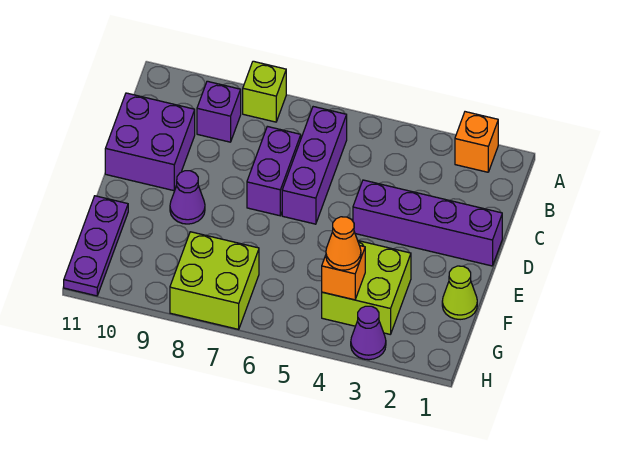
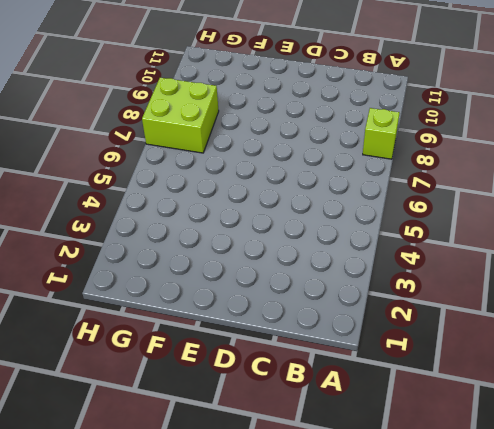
none -> orange 1x1 brick [455,112,498,172]
none -> purple 1x3 brick [282,107,347,224]
none -> purple 1x1 brick [197,81,241,142]

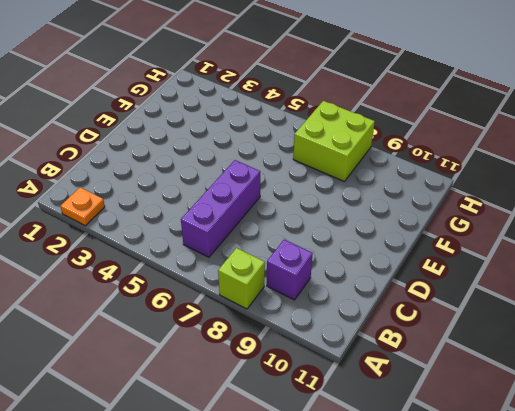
orange 1x1 plate [60,187,105,226] -> orange 1x1 brick [455,112,498,172]
none -> purple 1x2 brick [247,126,301,216]
none -> purple 2x2 brick [105,93,195,191]
none -> purple 1x4 brick [353,180,502,266]

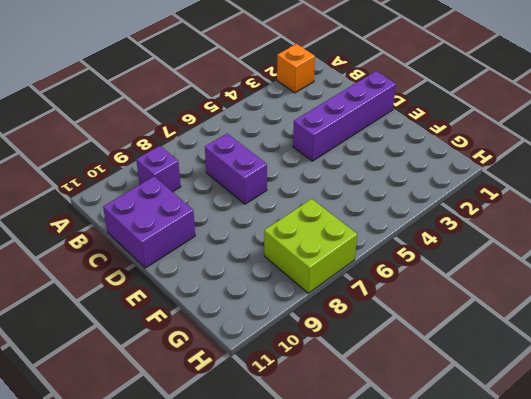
none -> lime 1x1 brick [243,61,286,122]
none -> purple 1x3 brick [282,107,347,224]
none -> purple 1x1 cone [170,171,205,224]

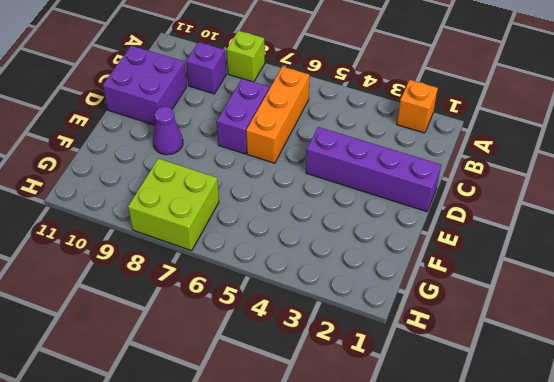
orange 1x3 brick [246,67,310,163] -> purple 1x3 brick [282,107,347,224]
none -> lime 1x1 cone [442,266,477,320]
none -> lime 2x2 brick [322,241,411,334]
none -> purple 1x3 plate [64,196,128,296]

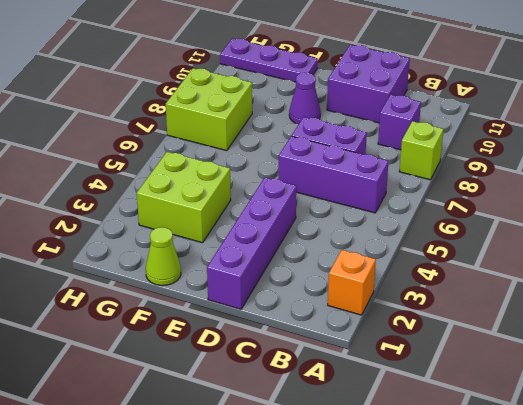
none -> purple 1x1 cone [351,306,386,360]
none -> orange 1x1 brick [322,246,365,300]
none -> orange 1x1 cone [326,217,361,270]

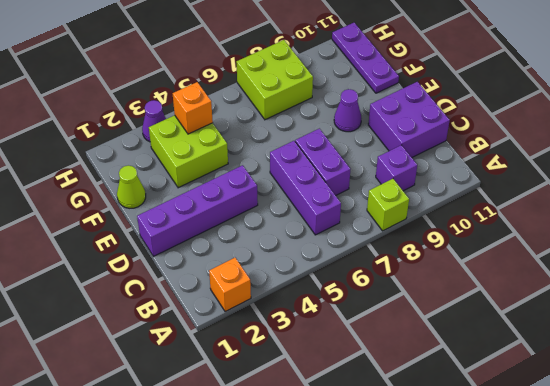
none -> orange 1x1 cone [326,217,361,270]

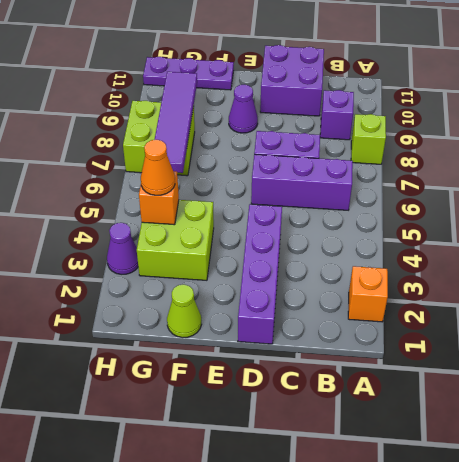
purple 1x4 tile [155,72,197,173] -> none

